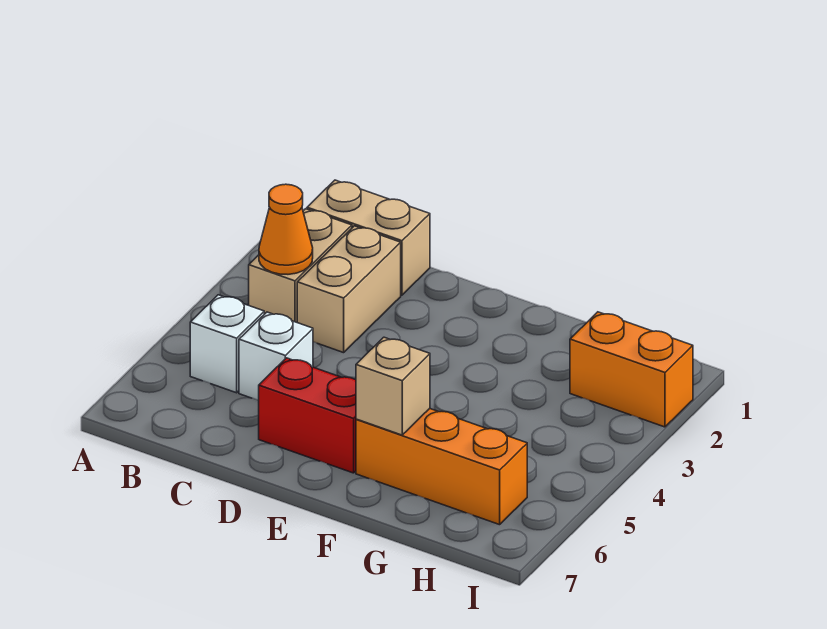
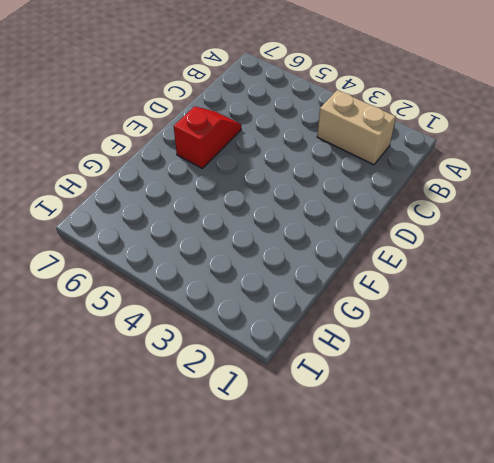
red 1x2 slope [174,106,241,168] -> red 1x2 brick [259,358,356,473]
none -> tan 1x2 brick [307,180,430,295]
none -> white 1x1 brick [190,295,264,393]

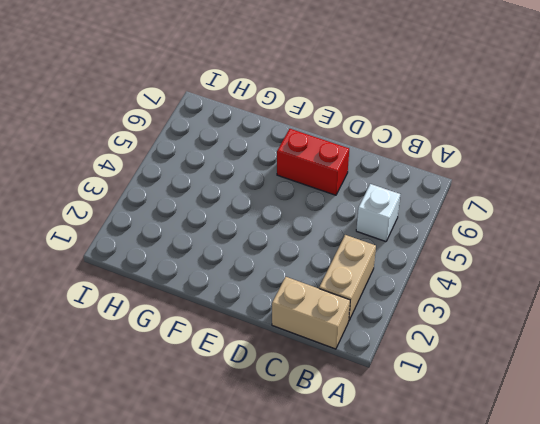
none -> tan 1x2 brick [297,226,401,353]
none -> white 1x1 brick [239,312,313,401]

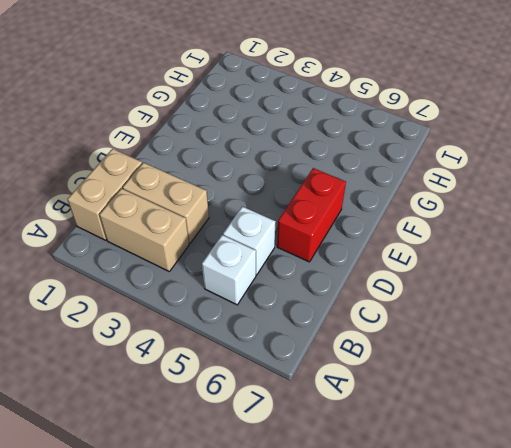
none -> orange 1x3 brick [356,409,527,525]
none -> orange 1x2 brick [570,312,693,427]

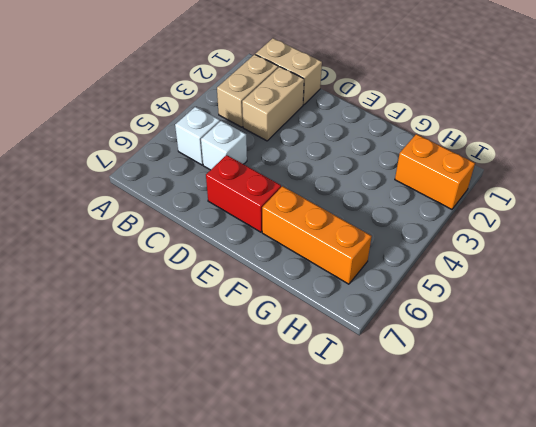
none -> orange 1x1 cone [259,184,313,274]
none -> tan 1x1 brick [356,337,430,435]

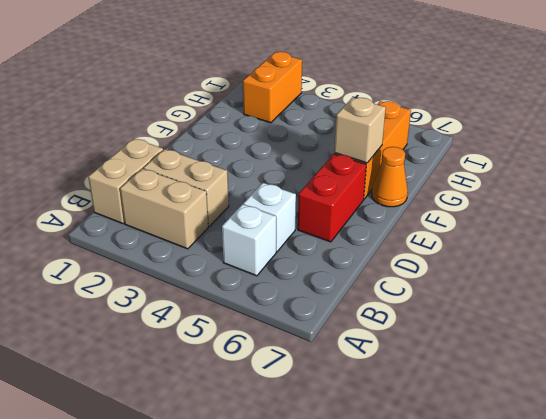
orange 1x1 cone [372,147,408,207] -> orange 1x1 cone moved to [259,184,313,274]

